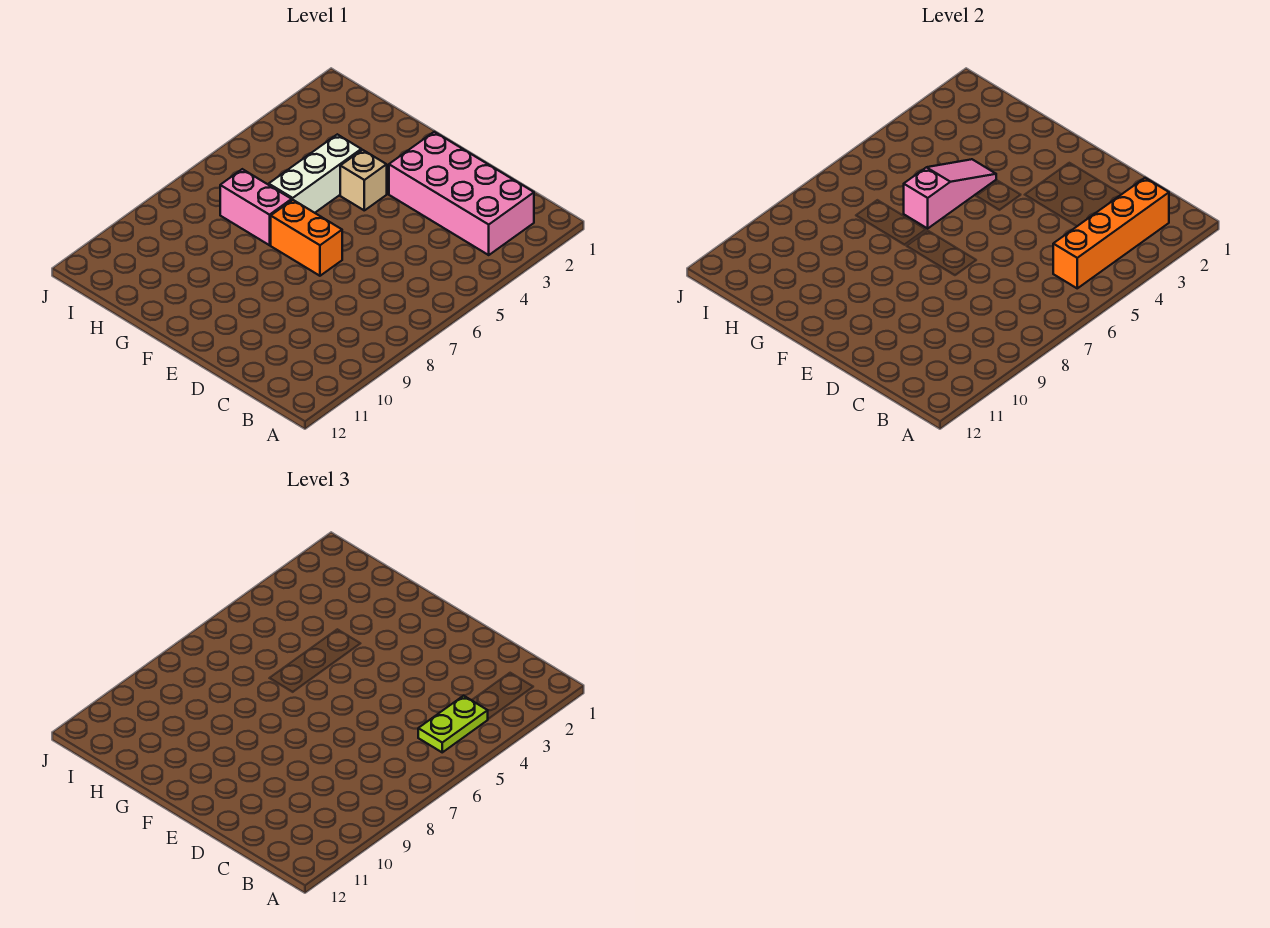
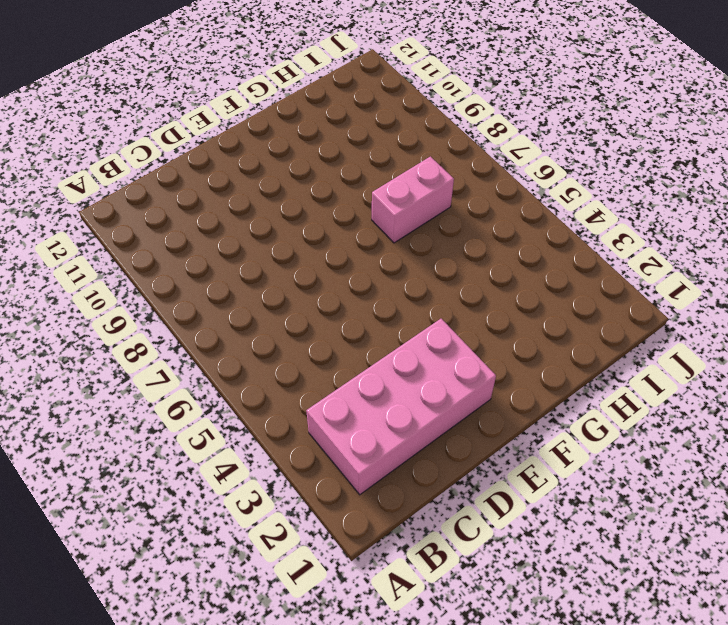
none -> orange 1x2 brick [271,200,342,276]
none -> tan 1x1 brick [340,150,387,210]

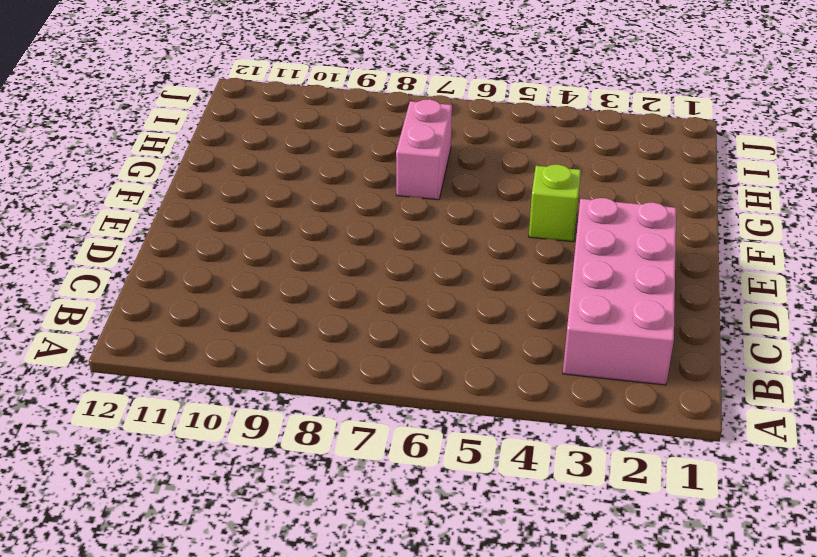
lime 1x1 brick [529,164,581,242] -> tan 1x1 brick [340,150,387,210]
none -> orange 1x2 brick [271,200,342,276]
none -> white 1x3 brick [269,134,361,213]

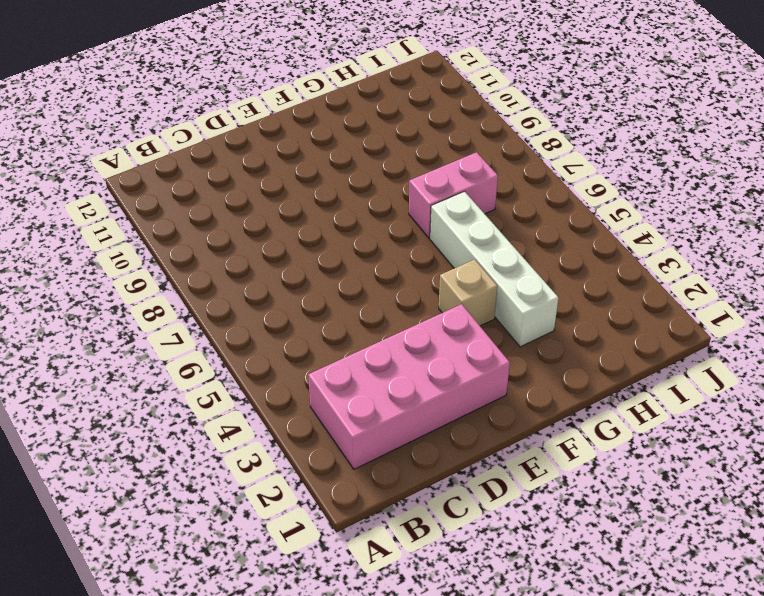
white 1x4 brick [430,191,558,347] -> white 1x3 brick [269,134,361,213]
none -> orange 1x2 brick [271,200,342,276]
none -> orange 1x4 brick [1053,178,1169,288]

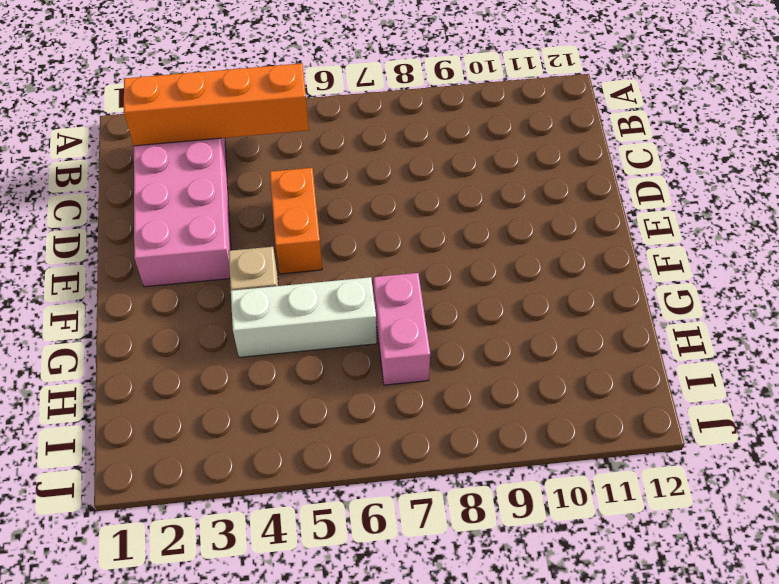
orange 1x2 brick [270,168,322,274] -> orange 1x2 brick moved to [271,200,342,276]
none -> pink 1x3 slope [904,159,996,228]
none -> lime 1x2 plate [418,696,488,752]

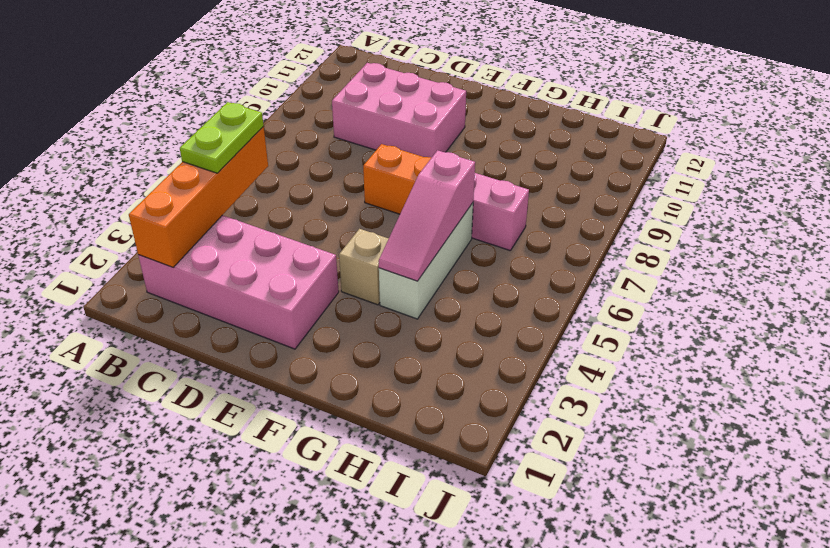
pink 2x3 brick [332,63,466,158] -> none

